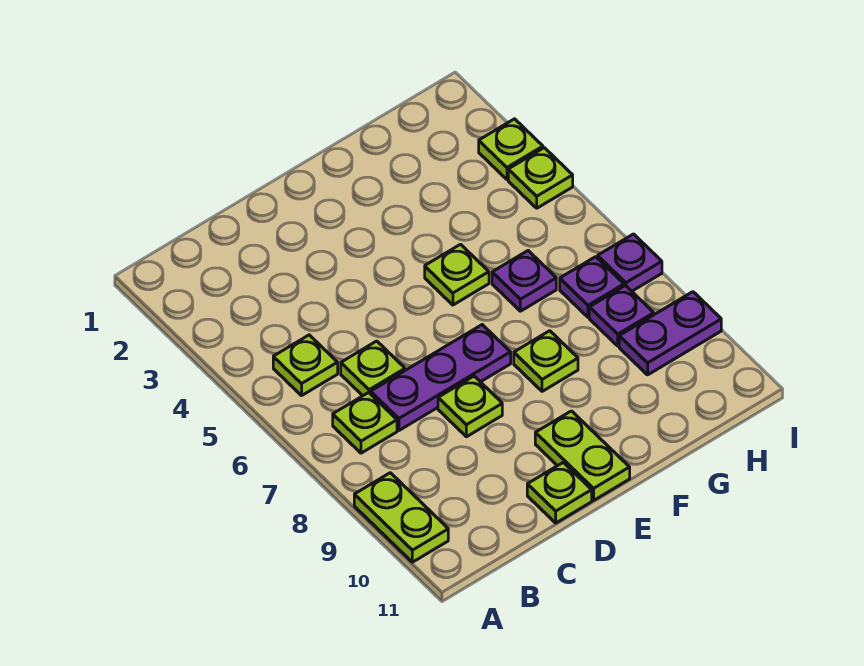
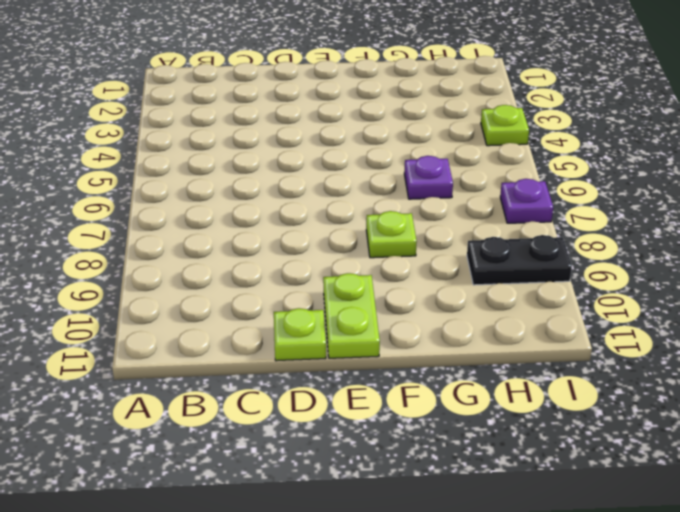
black 1x2 plate [467,235,572,285] -> purple 1x2 plate [619,292,721,375]
none -> lime 1x2 plate [354,473,448,562]
none -> lime 1x1 plate [273,335,338,396]
none -> lime 1x1 plate [333,392,397,453]

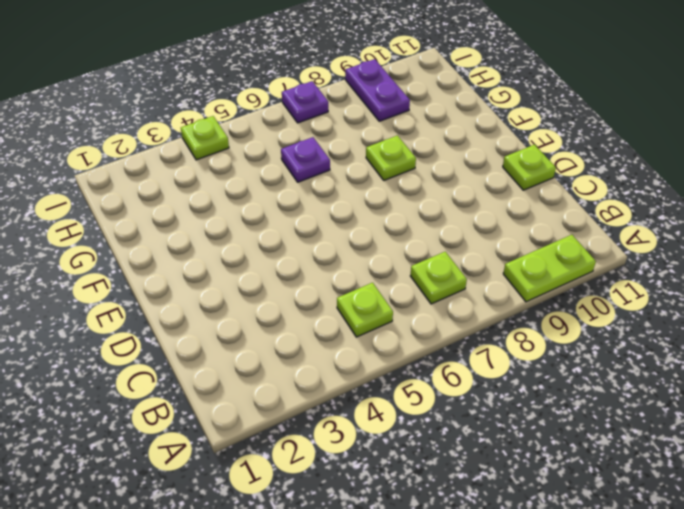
none -> lime 1x1 plate [341,341,405,396]
none -> purple 1x3 plate [371,325,511,430]
none -> lime 1x1 plate [438,376,502,437]

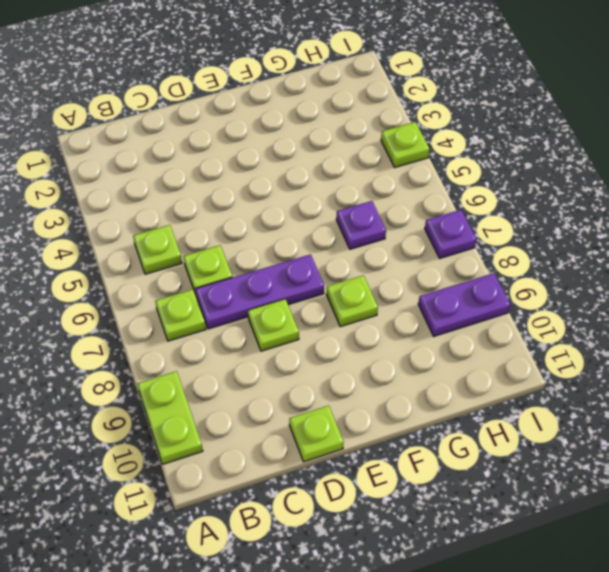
none -> lime 1x2 plate [535,411,630,500]
none -> lime 1x1 plate [425,244,489,305]
none -> purple 1x1 plate [560,257,624,317]

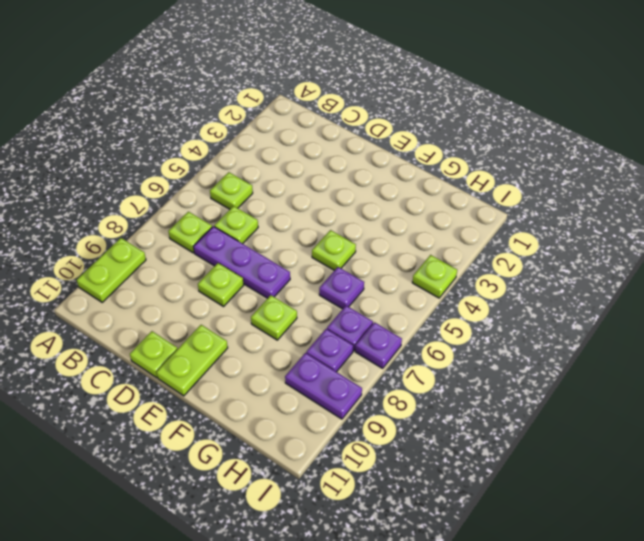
none -> lime 1x1 plate [479,119,543,179]

